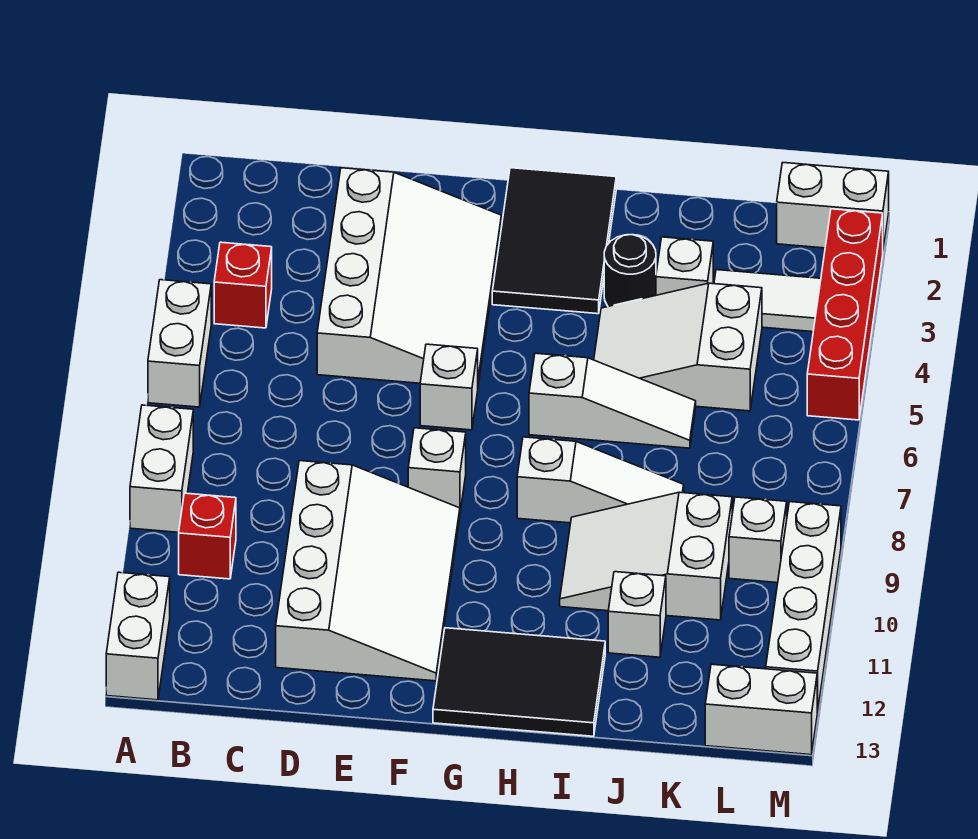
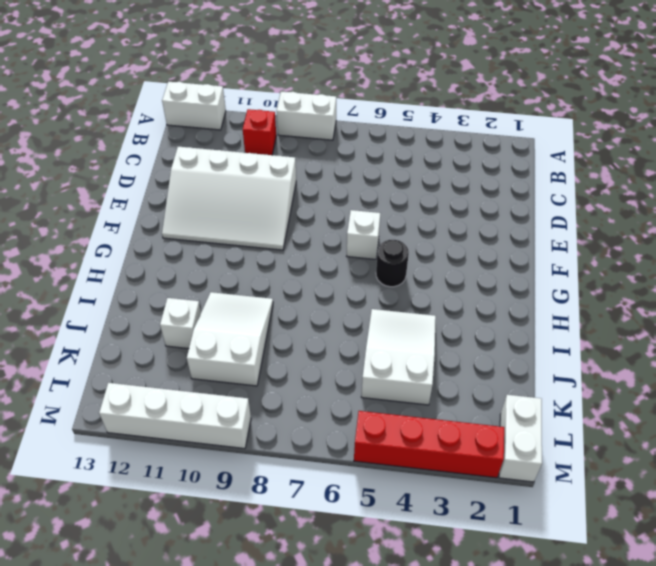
black 1x1 round brick [376,240,409,287] -> black 1x1 round brick moved to [604,235,656,306]
none -> white 1x2 brick [148,280,211,407]
none -> red 1x1 brick [214,242,272,328]
none -> white 3x4 slope [317,168,501,384]

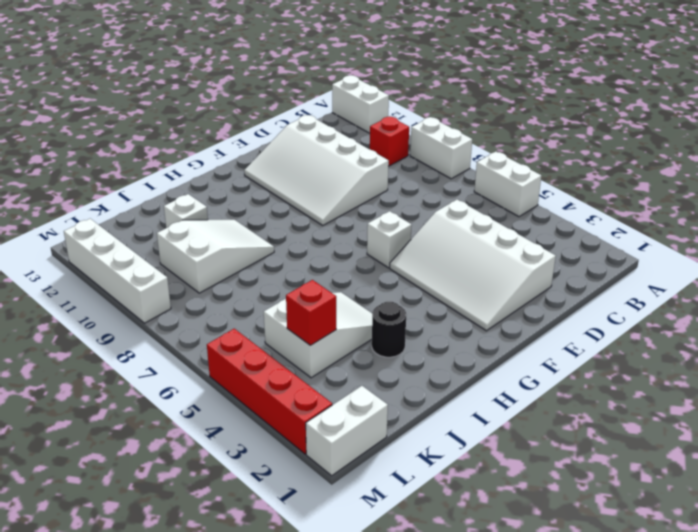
red 1x1 brick [286,280,336,345] -> red 1x1 brick moved to [214,242,272,328]
none -> white 1x1 brick [408,428,466,511]
none -> black 2x3 tile [492,168,616,314]
none -> black 2x3 tile [433,628,605,736]

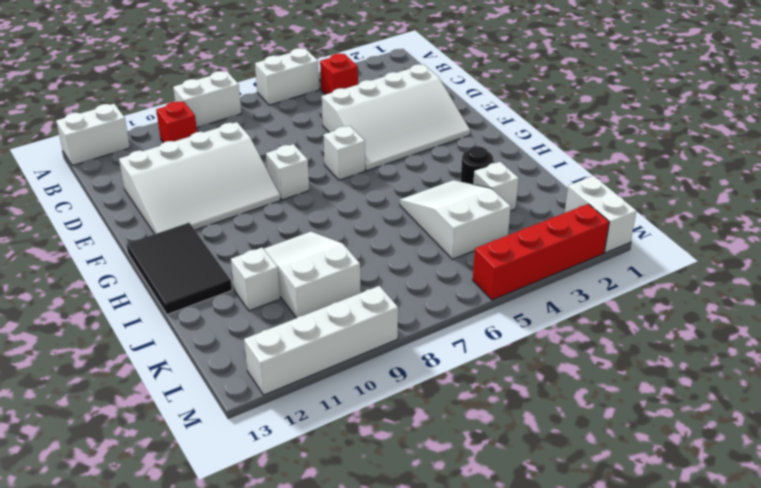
none -> black 2x3 tile [492,168,616,314]
none -> white 1x3 slope [529,353,696,448]
none -> white 1x3 slope [517,437,684,523]

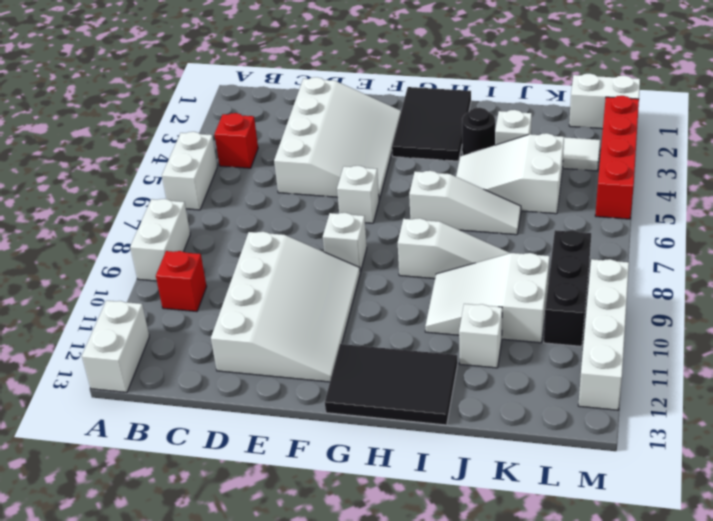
black 1x3 brick [544,230,591,346] -> white 1x1 brick [729,497,787,583]
none -> white 1x2 brick [705,664,817,755]

